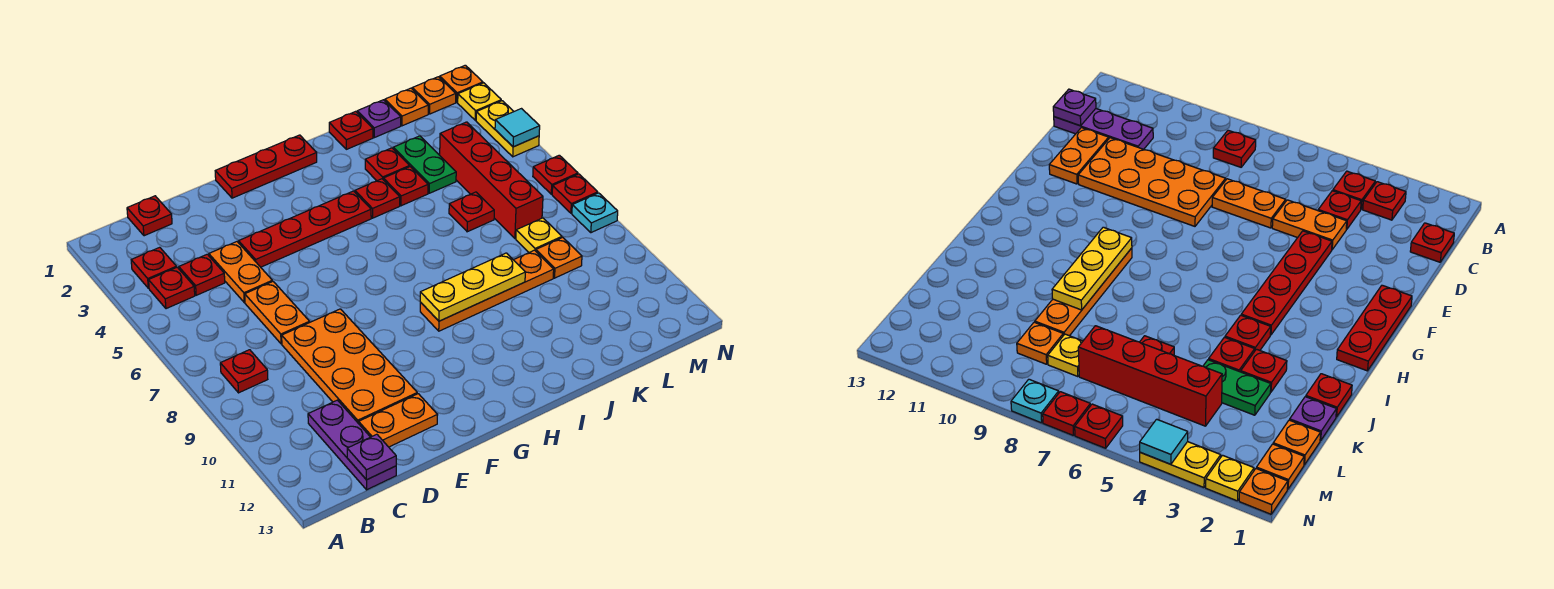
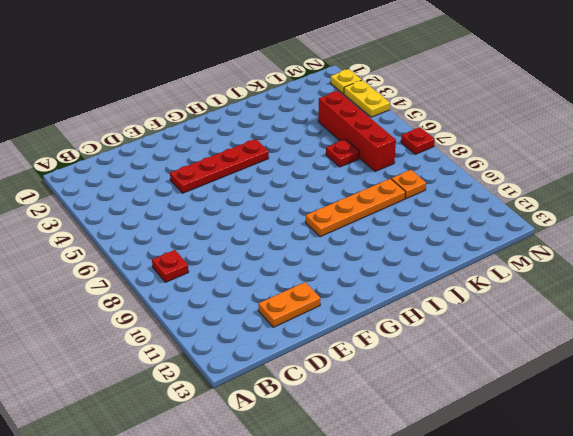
none -> red 1x1 plate [131,247,177,288]
none -> red 1x1 plate [149,267,195,309]
none -> red 1x1 plate [127,196,172,236]
none -> red 1x1 plate [179,254,225,295]

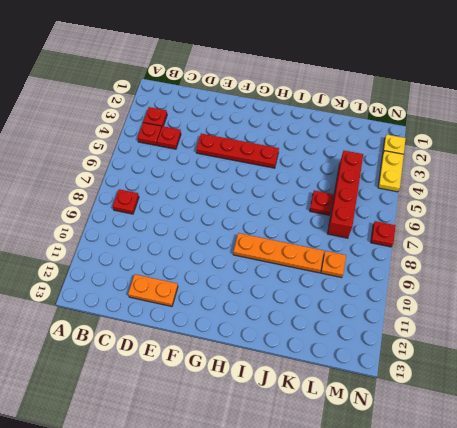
none -> red 1x1 plate [127,196,172,236]
none -> purple 1x3 plate [308,400,396,490]
none -> orange 1x2 plate [209,242,272,302]
none -> orange 1x2 plate [245,281,310,344]

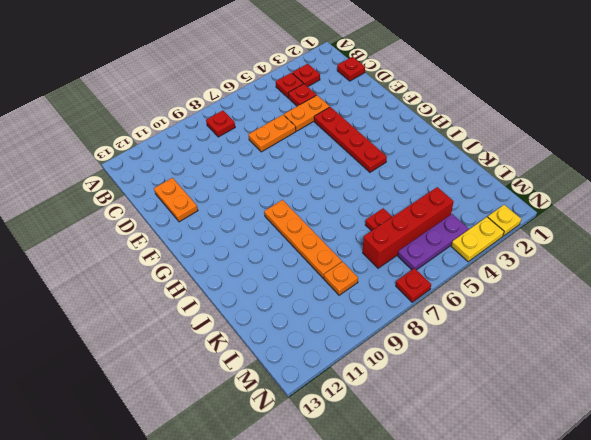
purple 1x3 plate [398,214,468,270] -> purple 1x3 plate moved to [308,400,396,490]
none -> orange 2x4 plate [282,309,417,424]
none -> red 1x3 plate [215,135,317,198]
none -> red 1x1 plate [355,179,400,218]
none -> red 1x1 plate [329,111,373,149]

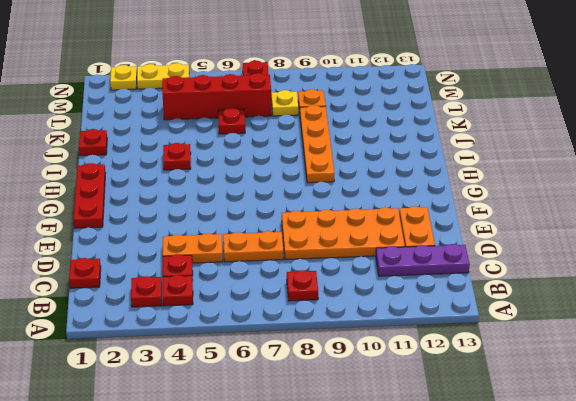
none -> red 1x4 plate [239,191,371,267]
none -> red 1x1 plate [365,148,409,181]
none -> red 1x1 plate [383,167,428,206]
none -> purple 1x1 plate [357,100,401,138]

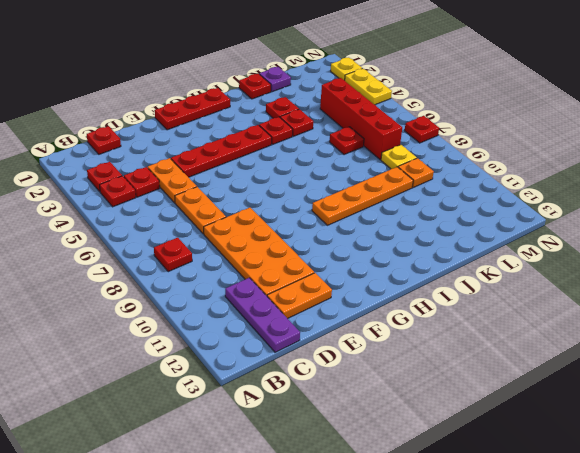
none -> green 1x2 plate [393,136,456,193]
none -> orange 1x1 plate [385,88,428,126]
none -> orange 1x1 plate [412,77,456,114]
none -> orange 1x1 plate [440,65,483,102]

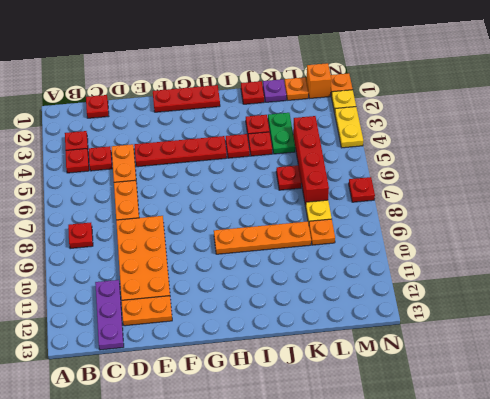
orange 1x1 brick [306,63,331,98] -> orange 1x1 plate [412,77,456,114]
none -> red 1x1 plate [533,155,578,194]
none -> cyan 1x1 plate [572,193,618,233]
none -> purple 1x1 plate [347,434,396,480]
none -> yellow 1x3 plate [420,253,525,321]

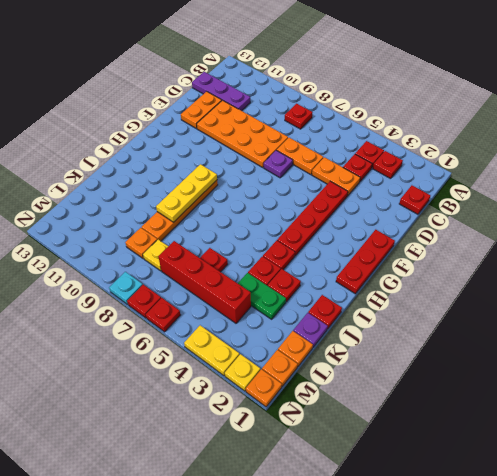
purple 1x1 plate [264,150,293,178] -> purple 1x1 plate moved to [347,434,396,480]
none -> cyan 1x1 tile [495,109,540,147]

